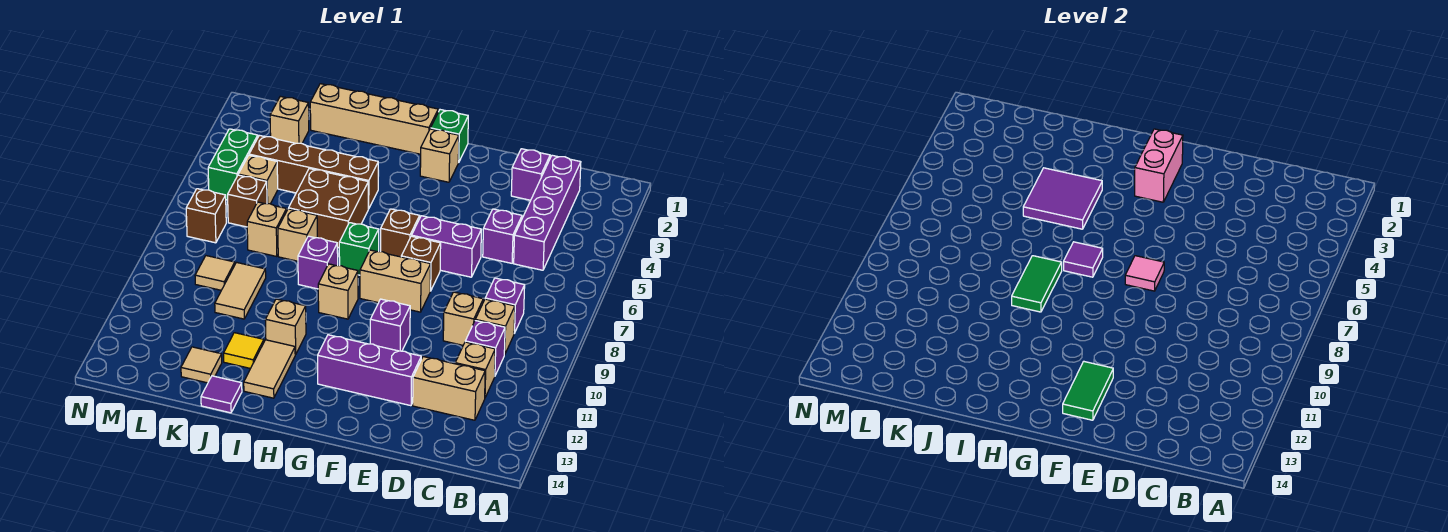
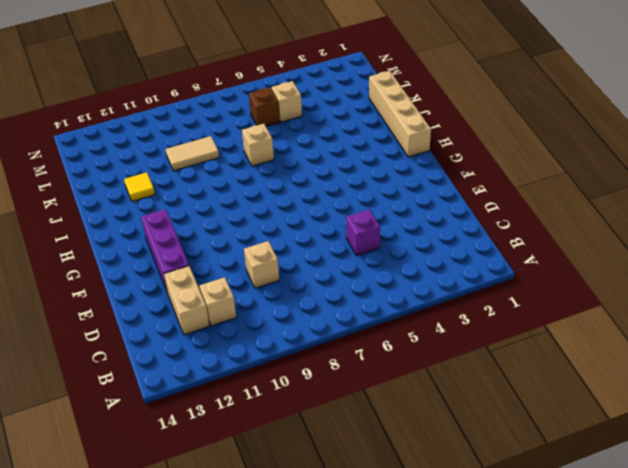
none -> purple 1x4 brick [514,155,581,270]
none -> purple 1x1 brick [485,278,525,333]
none -> tan 1x1 brick [475,299,515,355]
none -> purple 1x1 brick [465,321,505,375]

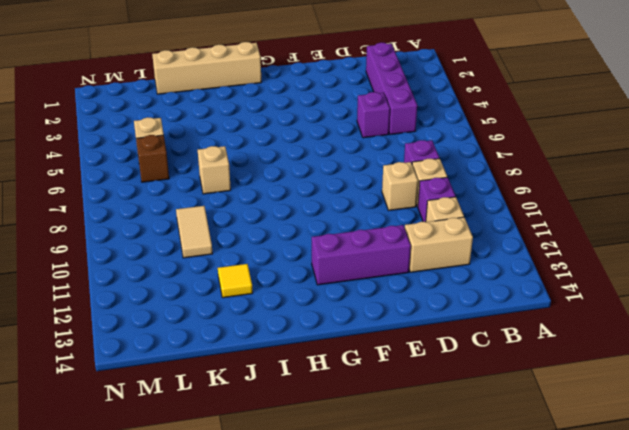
none -> purple 1x1 brick [511,149,550,200]
none -> purple 1x2 brick [412,216,481,277]
none -> brown 1x1 brick [401,236,441,291]
none -> tan 1x2 brick [360,250,431,312]

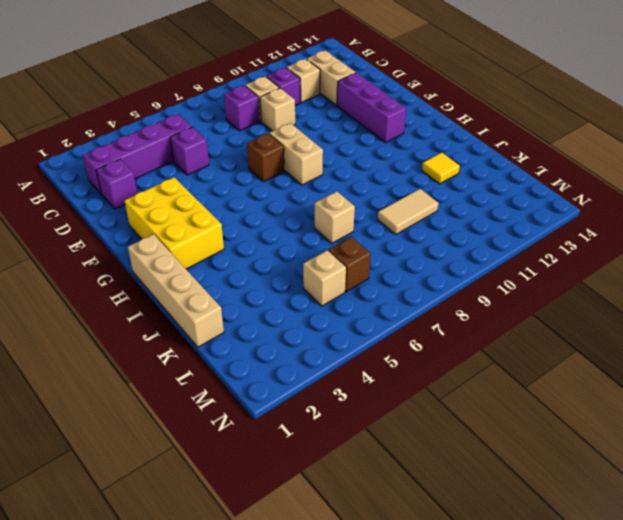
yellow 2x3 brick [125,177,224,269] -> tan 1x1 brick [420,129,459,182]
none -> purple 1x2 brick [412,216,481,277]
none -> purple 1x1 brick [370,299,410,351]
none -> green 1x1 brick [430,110,468,162]
none -> brown 1x1 brick [381,209,420,257]

